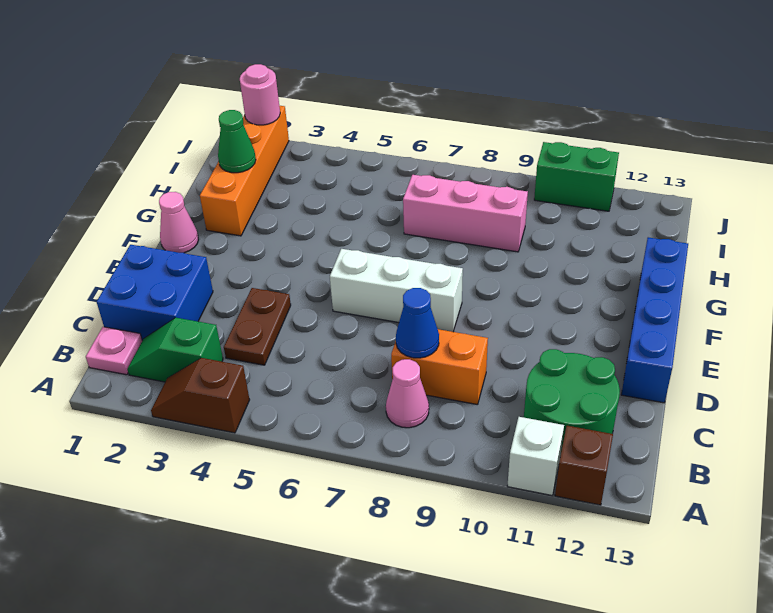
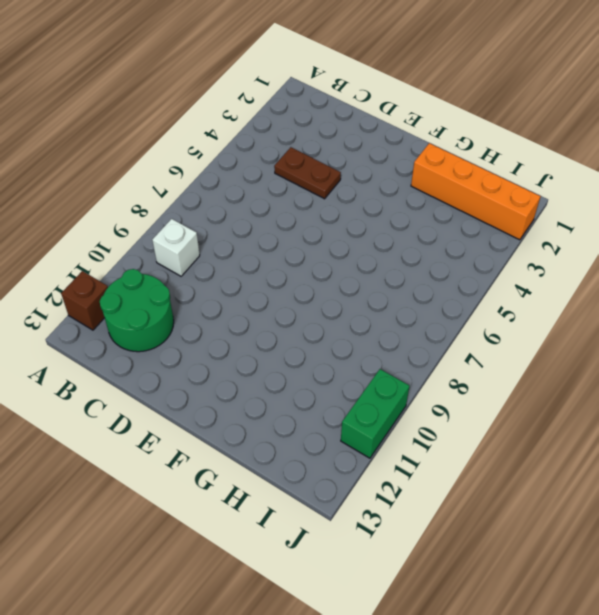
white 1x1 brick [152,219,200,276] -> white 1x1 brick moved to [507,417,564,495]
none -> brown 1x2 slope [151,358,250,433]
none -> pink 1x1 plate [86,327,142,375]
none -> green 1x2 slope [127,318,223,382]

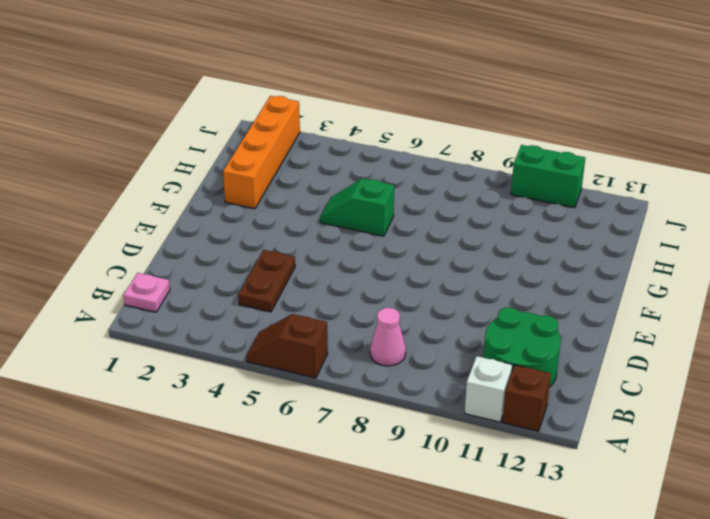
brown 1x2 slope [246,314,328,378] -> brown 1x2 slope moved to [151,358,250,433]
green 1x2 slope [320,178,394,236] -> green 1x2 slope moved to [127,318,223,382]
none -> blue 2x2 brick [97,245,213,340]
none -> orange 1x2 brick [391,329,488,405]
none -> blue 1x4 brick [621,237,688,403]

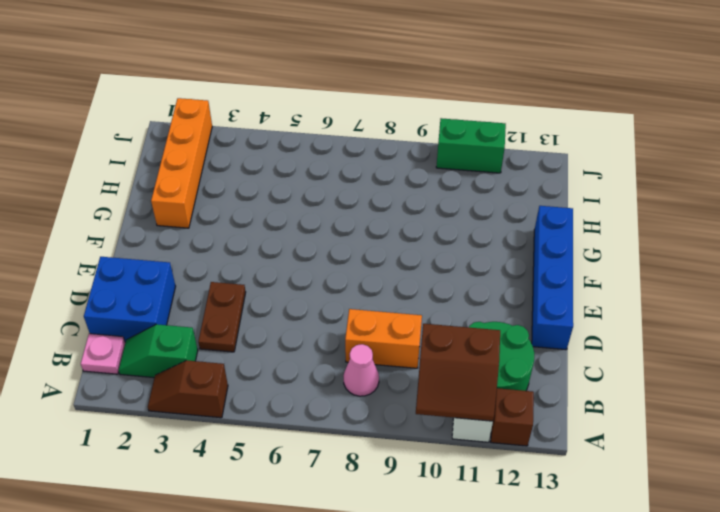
brown 2x2 slope [416,324,500,421] -> none
none -> white 1x3 brick [330,249,463,332]
none -> pink 1x1 cone [159,192,199,253]
none -> pink 1x3 brick [403,175,528,252]

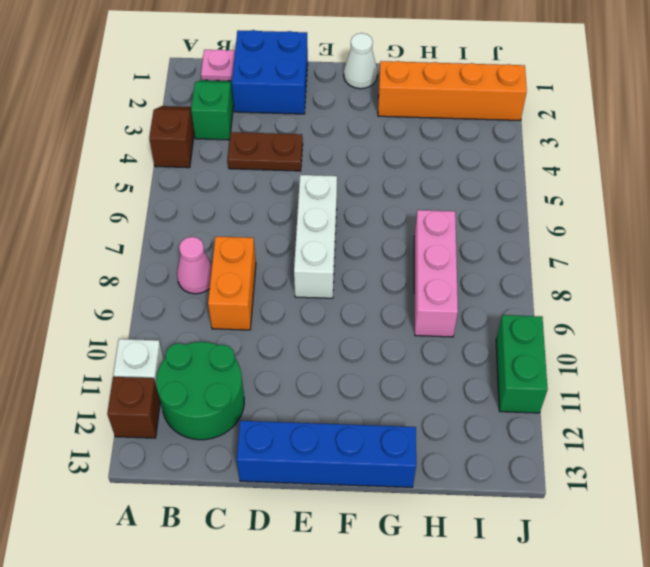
white 1x1 cone [344,33,377,89] -> pink 1x1 cone [159,192,199,253]
none -> blue 1x1 cone [396,288,439,358]
none -> green 1x1 cone [218,110,256,173]
none -> pink 1x1 round brick [240,64,280,125]

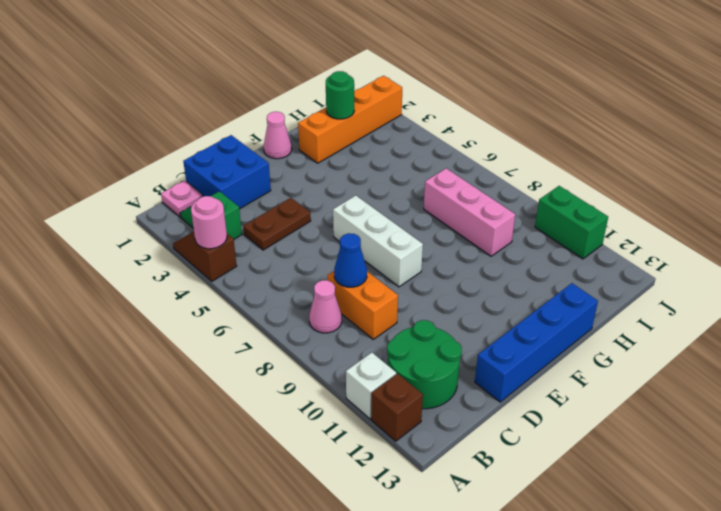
pink 1x1 round brick [191,196,227,249] -> pink 1x1 round brick moved to [240,64,280,125]
green 1x1 round brick [326,71,354,119] -> green 1x1 cone [218,110,256,173]

